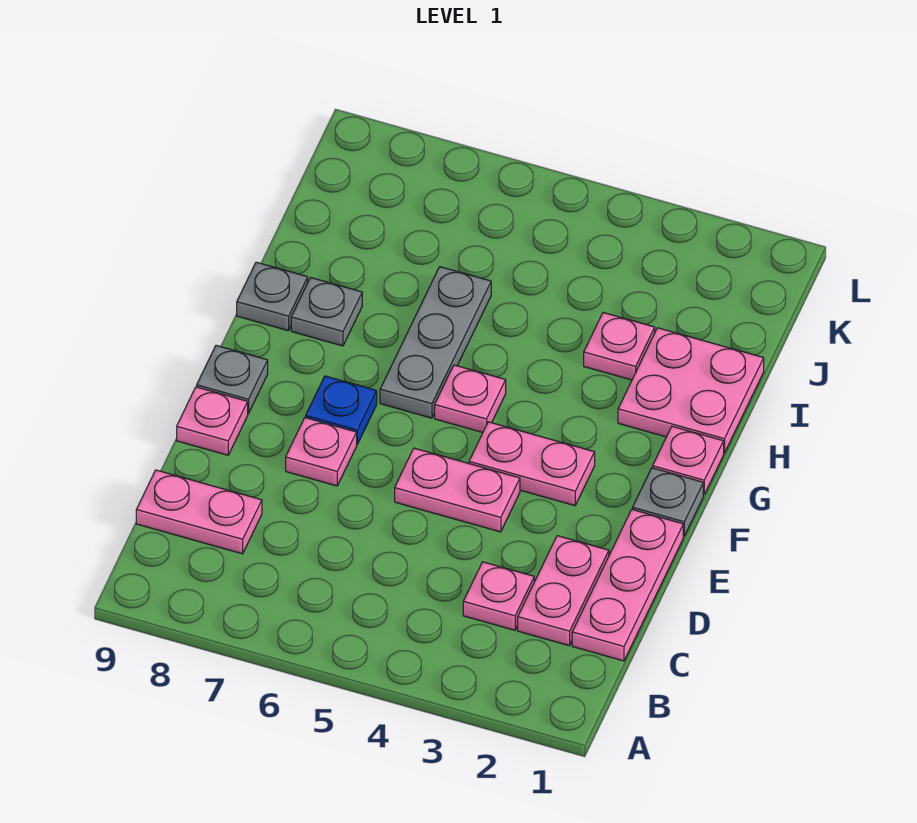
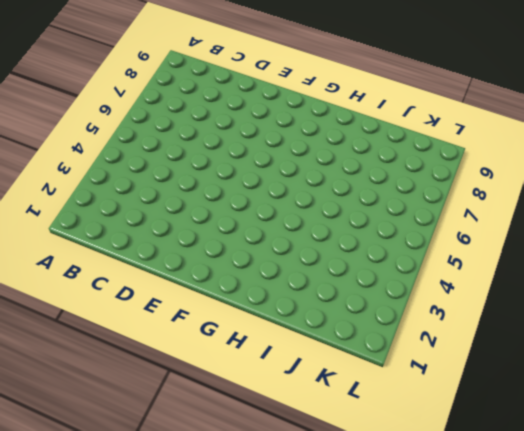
none -> pink 1x3 plate [572,509,683,661]
none -> pink 1x2 plate [518,536,609,646]
none -> pink 1x1 plate [463,562,534,630]

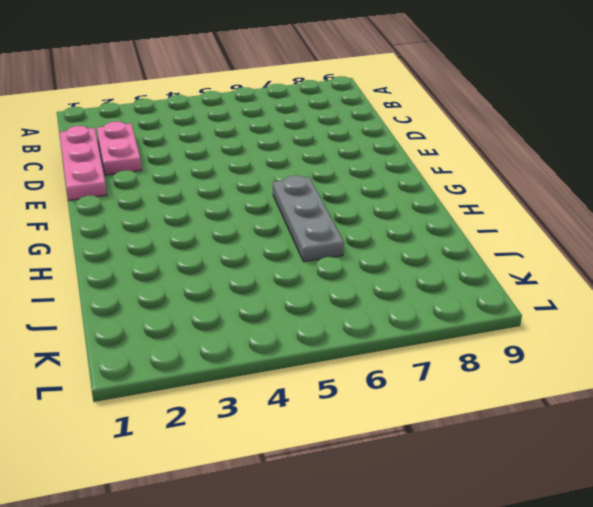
none -> pink 1x1 plate [463,562,534,630]
none -> pink 1x2 plate [136,470,262,554]
none -> pink 1x2 plate [395,448,520,532]

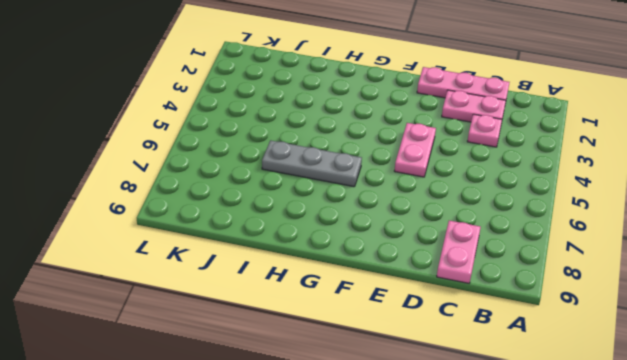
none -> pink 1x1 plate [286,418,357,486]
none -> pink 1x1 plate [177,387,248,455]
none -> grey 1x1 plate [633,468,703,536]

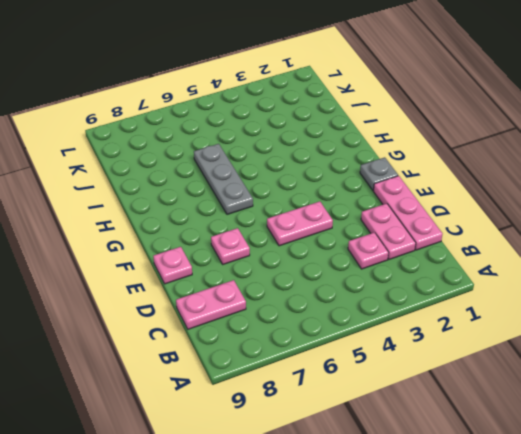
none -> pink 1x2 plate [469,422,595,506]
none -> blue 1x1 plate [306,376,377,444]
none -> grey 1x1 plate [197,345,268,414]

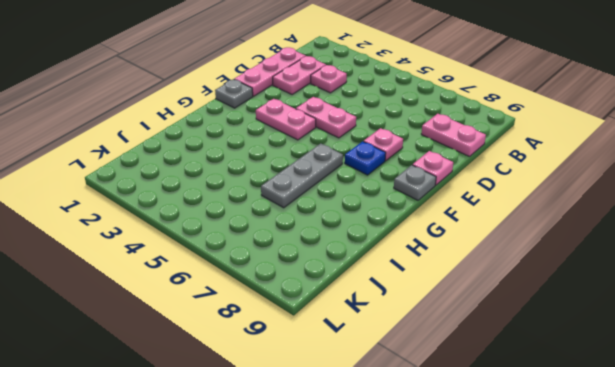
none -> pink 1x1 plate [653,426,724,495]
none -> pink 1x1 plate [435,365,506,432]
none -> pink 2x2 plate [618,328,764,453]

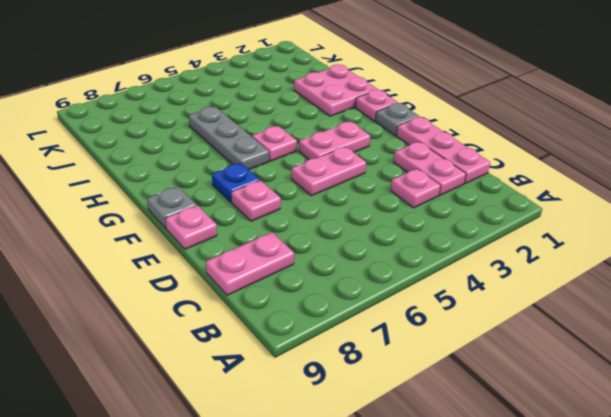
none -> grey 1x1 plate [291,278,362,346]
none -> grey 1x1 plate [237,262,308,331]
none -> pink 1x1 plate [584,313,655,380]

